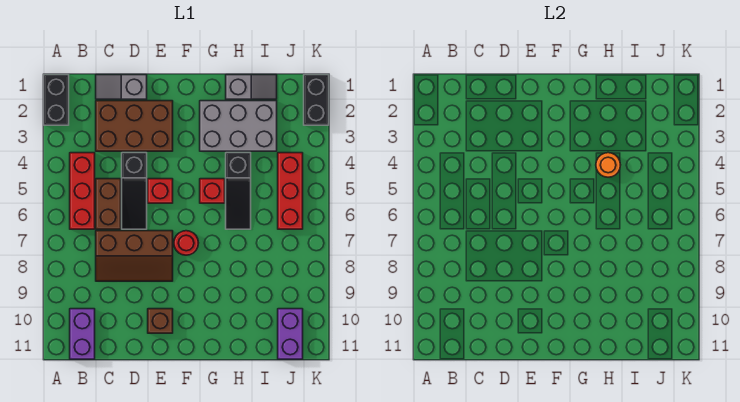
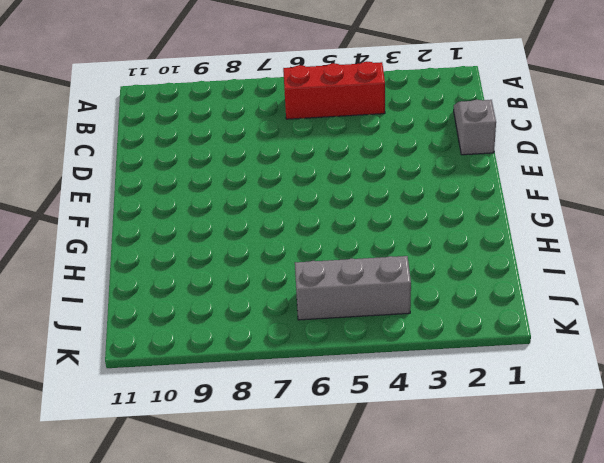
grey 1x3 brick [295,256,411,320] -> red 1x3 brick [278,153,303,229]
none -> black 1x2 brick [44,75,69,125]
none -> purple 1x2 brick [70,309,95,359]
none -> brown 2x3 brick [96,101,173,151]

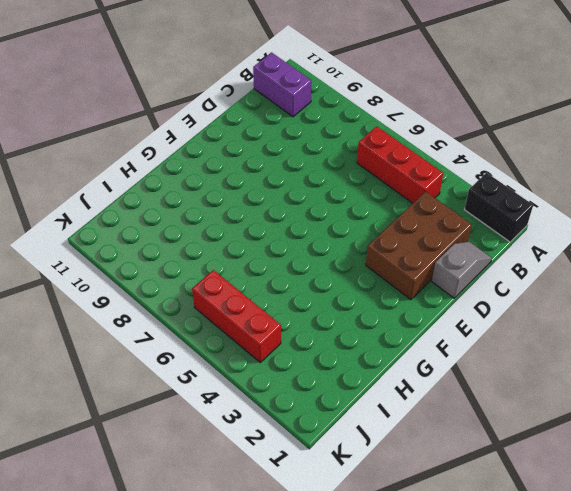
none -> brown 1x2 brick [96,179,121,229]
none -> brown 2x3 slope [96,231,173,281]
none -> black 1x3 slope [122,153,147,229]

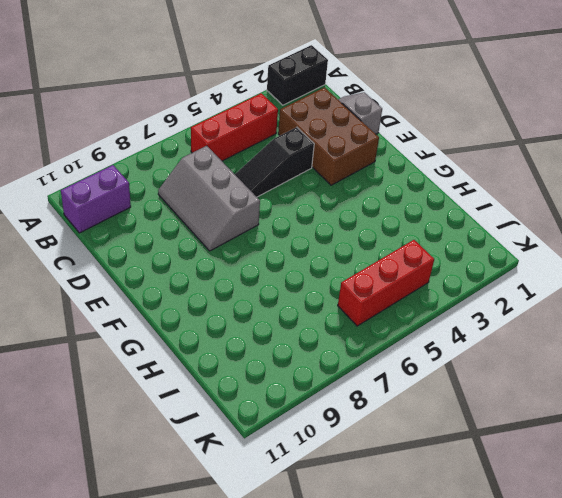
grey 2x3 slope [158,146,260,251] -> brown 2x3 slope [96,231,173,281]
none -> brown 1x2 brick [96,179,121,229]
none -> red 1x1 brick [148,179,173,203]
none -> brown 1x1 brick [148,309,173,333]

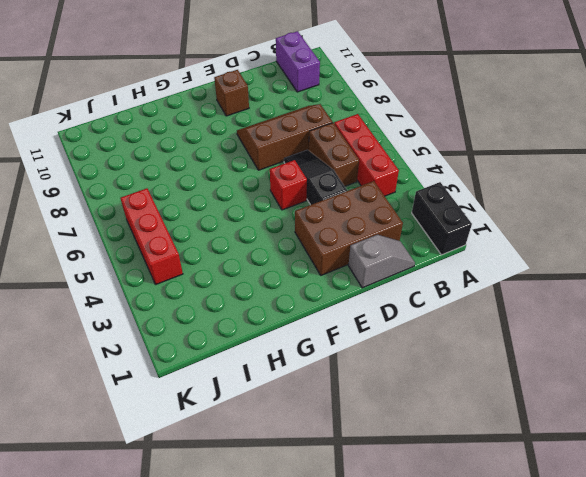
none -> red 1x1 round brick [174,231,198,255]
none -> grey 2x3 brick [200,101,277,151]
none -> red 1x1 brick [200,179,225,203]

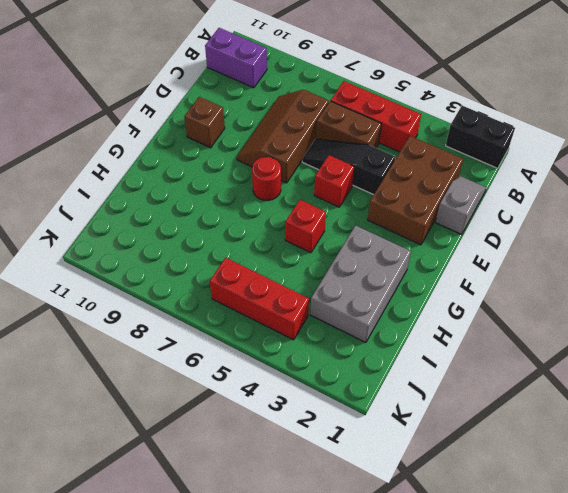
none -> grey 1x2 slope [226,75,277,99]
none -> black 1x3 slope [226,153,251,229]
none -> purple 1x2 brick [278,309,303,359]

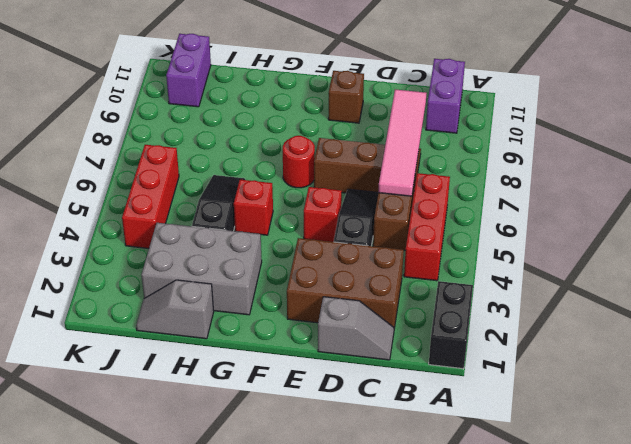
pink 1x4 tile [378,89,427,196] -> none
none -> black 1x2 brick [304,75,329,125]
none -> orange 1x1 round brick [596,153,620,177]

